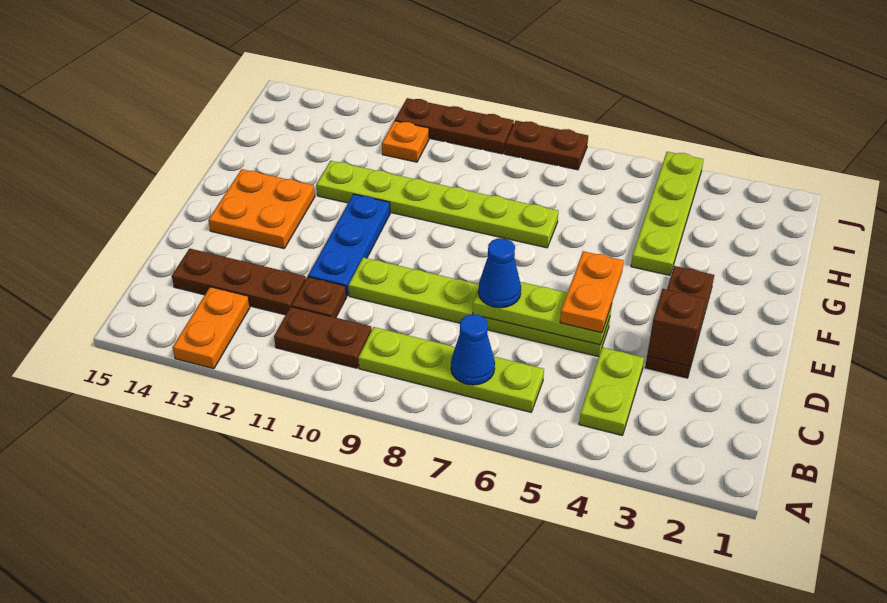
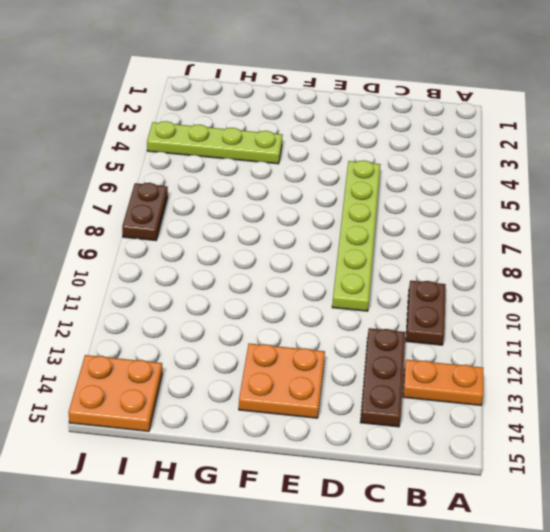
orange 2x2 plate [68,355,162,431] -> none
none -> lime 1x2 plate [579,347,644,435]
none -> lime 1x4 plate [358,327,544,412]
none -> brown 1x1 plate [291,277,347,318]

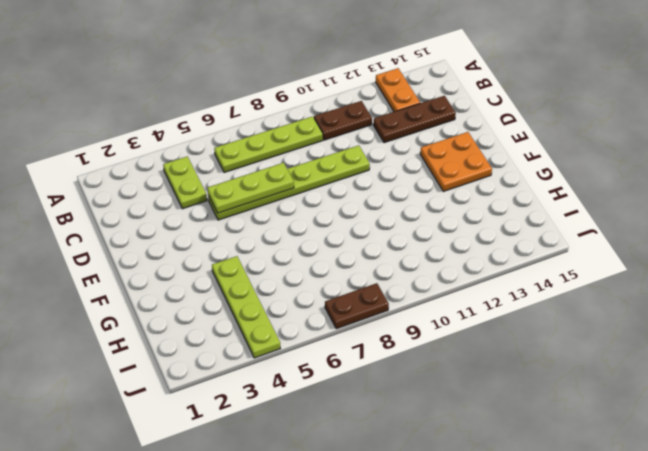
none -> brown 1x1 plate [291,277,347,318]
none -> brown 1x3 plate [645,266,714,378]
none -> blue 1x3 plate [308,194,390,296]

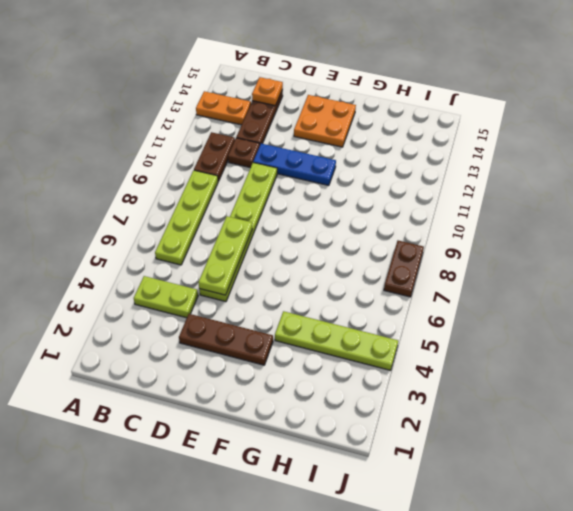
orange 1x1 plate [252,77,283,106] -> orange 1x1 plate moved to [382,121,429,162]
none -> lime 1x6 plate [316,161,558,248]
none -> brown 1x3 plate [395,98,514,154]
none -> blue 1x1 cone [451,314,495,385]

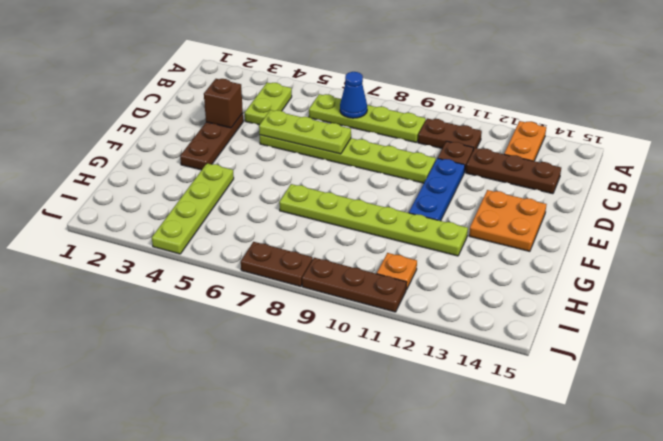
none -> orange 1x2 plate [560,251,624,333]
none -> blue 1x1 cone [478,238,521,308]

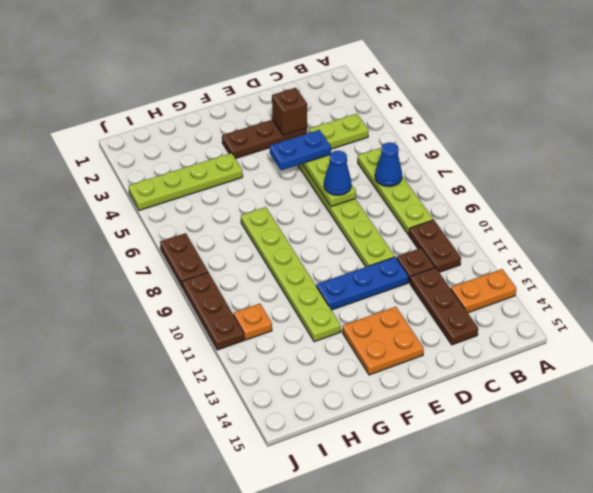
blue 1x2 plate [270,130,331,170] -> orange 1x2 plate [560,251,624,333]

